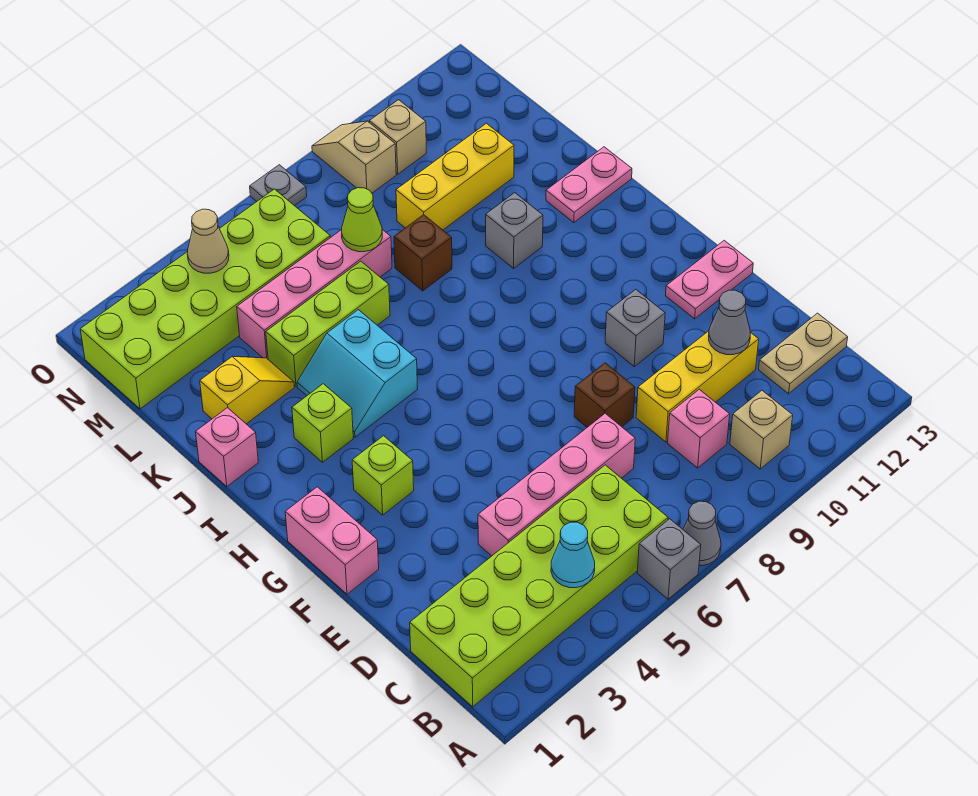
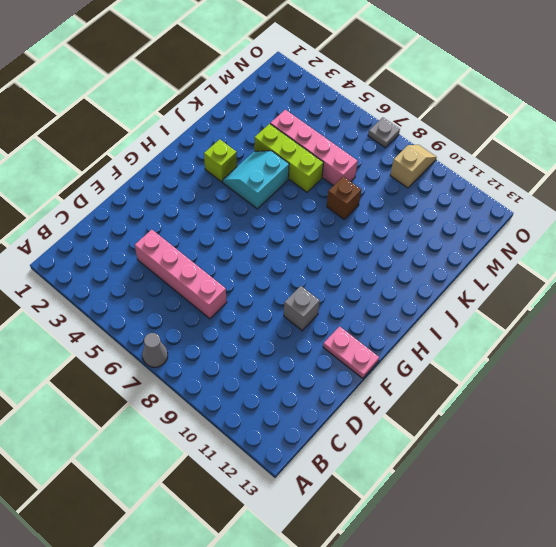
none -> grey 1x1 brick [637,519,701,599]
none -> lime 2x6 brick [410,465,668,707]
none -> tan 1x1 brick [730,391,793,469]
none -> pink 1x1 brick [668,389,730,468]

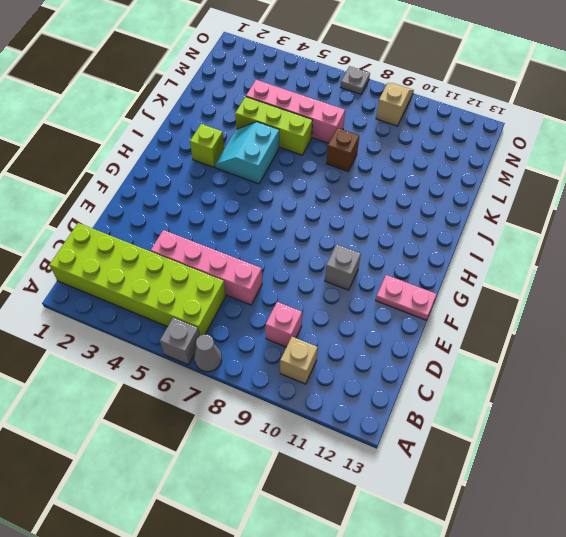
none -> tan 1x2 plate [759,313,848,394]
none -> yellow 1x3 brick [636,331,759,442]
none -> brown 1x1 brick [574,363,635,427]
none -> pink 1x2 brick [285,487,379,594]

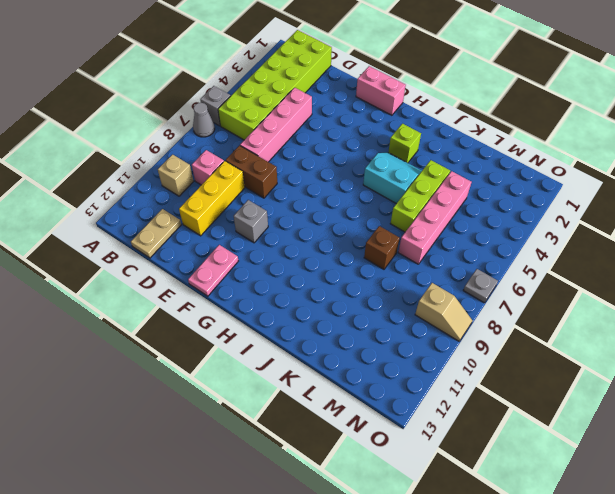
brown 1x2 brick [225,146,277,198] -> brown 1x1 brick [574,363,635,427]
none -> lime 1x1 brick [352,436,414,515]
none -> pink 1x1 brick [196,408,258,487]
none -> grey 1x1 brick [486,193,543,268]
none -> pink 1x2 plate [546,147,632,223]

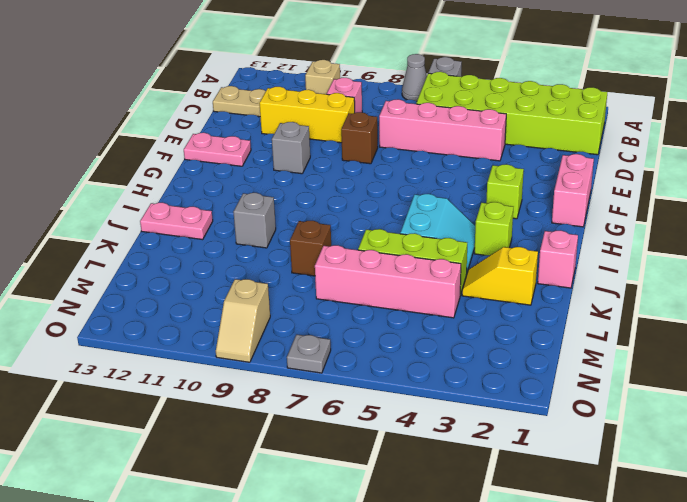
none -> yellow 1x3 brick [396,123,514,230]
none -> lime 2x6 brick [80,189,330,409]
none -> tan 1x1 brick [370,100,426,174]
none -> cyan 1x1 cone [551,522,595,588]

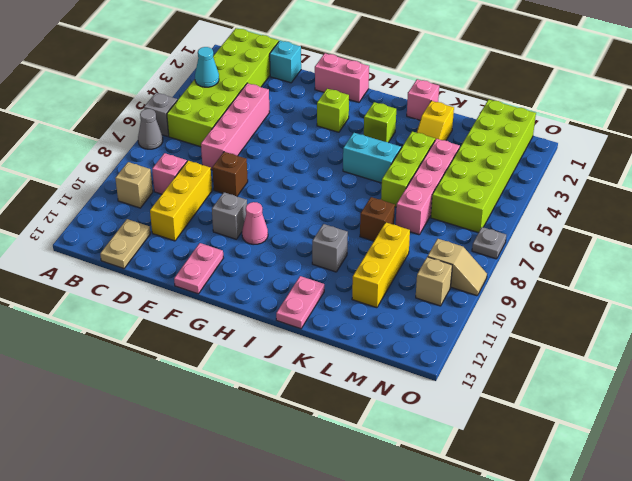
cyan 1x1 brick [270,41,301,83] -> none
pink 1x1 cone [242,202,268,245] -> none
none -> grey 1x1 cone [709,290,750,355]
none -> lime 1x1 cone [342,188,382,252]
none -> tan 1x1 cone [187,209,229,273]

